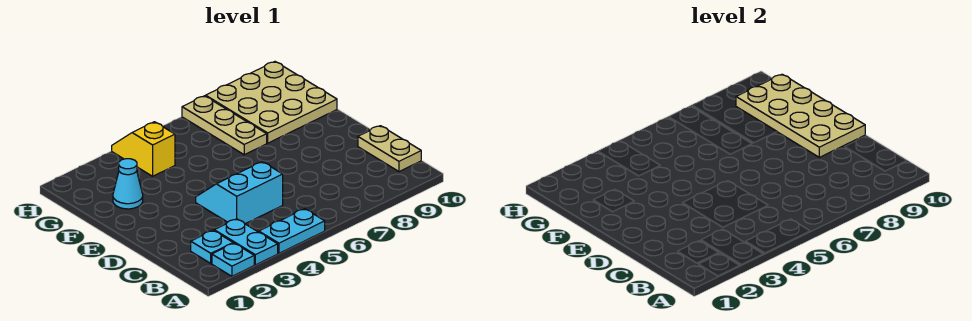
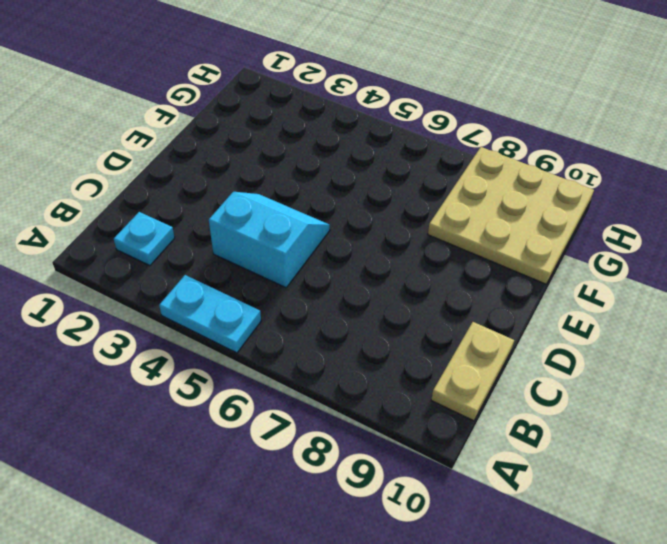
none -> cyan 1x1 plate [212,243,254,276]
none -> cyan 1x2 plate [214,219,278,265]

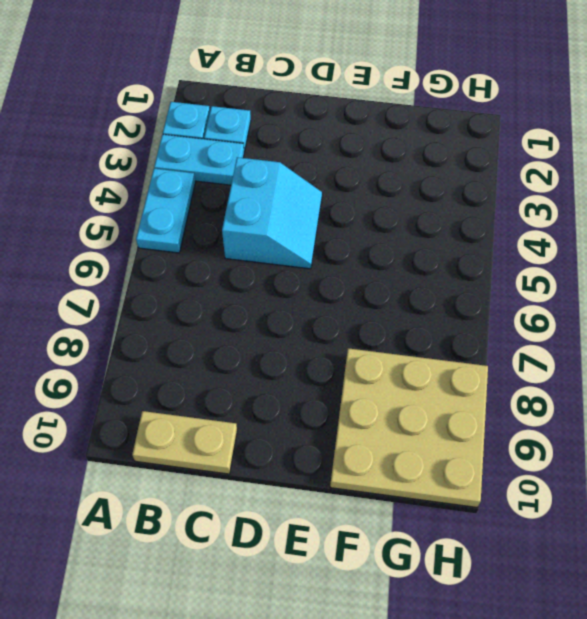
none -> cyan 1x1 cone [113,159,143,209]
none -> tan 1x3 plate [182,96,267,155]

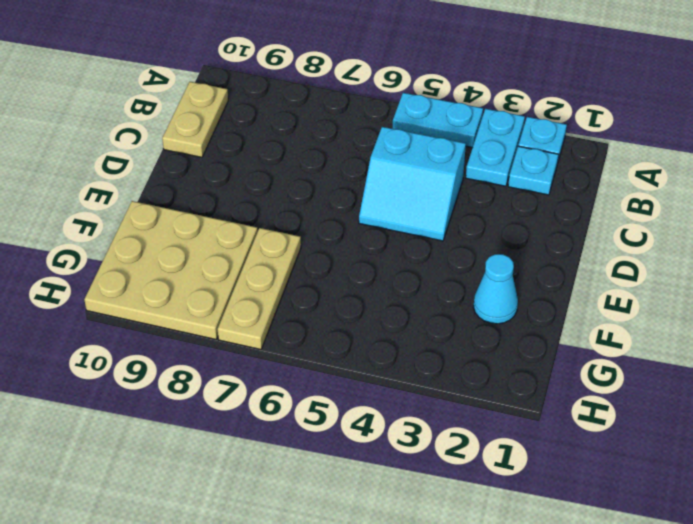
none -> yellow 1x2 slope [112,122,175,176]
none -> tan 2x4 plate [736,74,865,157]

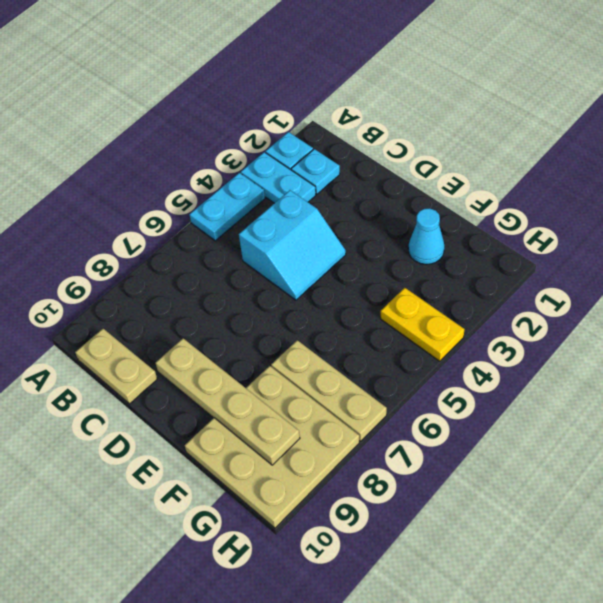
tan 1x4 plate [156,338,300,465] -> tan 2x4 plate [736,74,865,157]
yellow 1x2 plate [381,288,464,361] -> yellow 1x2 slope [112,122,175,176]

